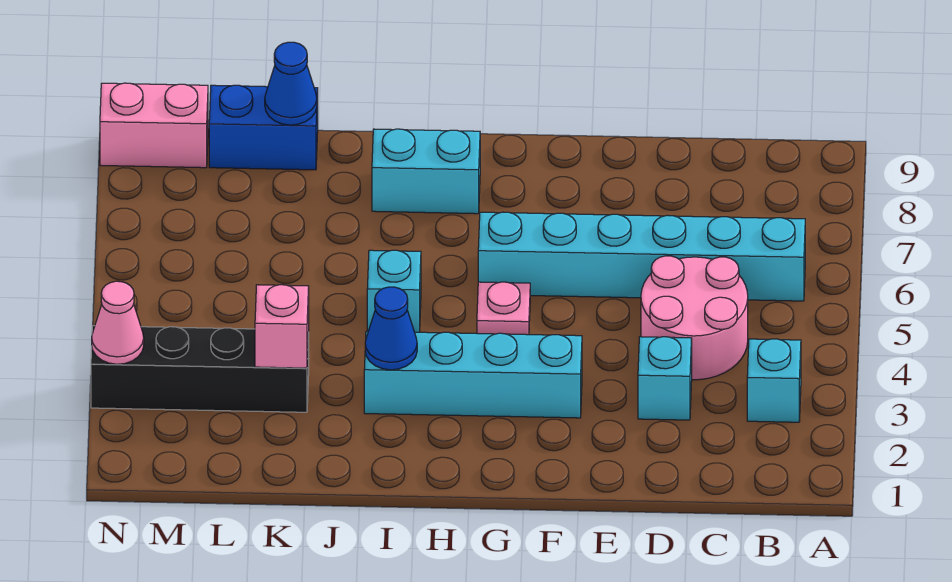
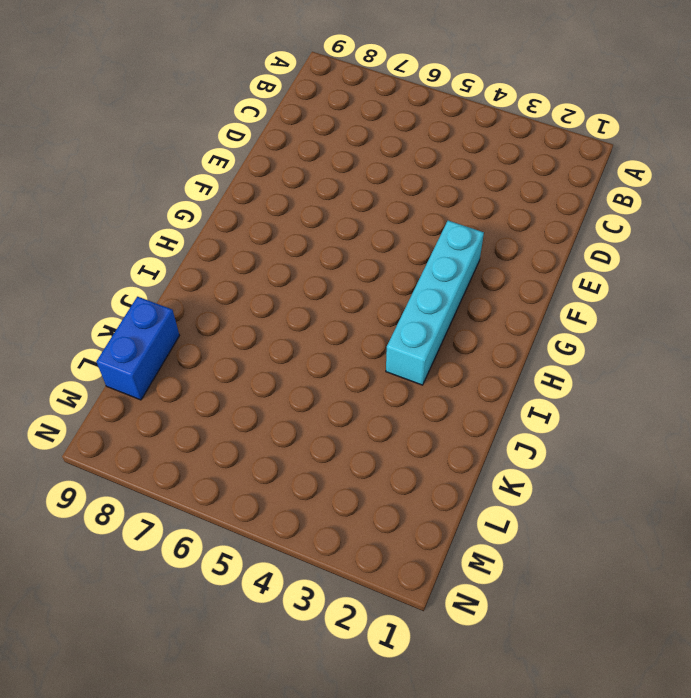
none -> cyan 1x1 brick [747,339,801,422]
none -> cyan 1x6 brick [478,212,805,301]
none -> pink 2x2 round brick [641,256,748,380]

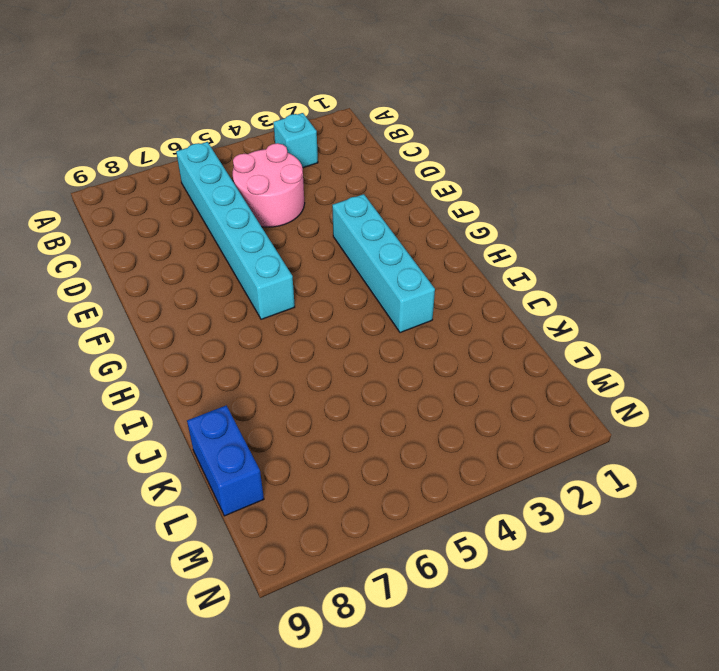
none -> cyan 1x1 brick [638,337,692,420]
none -> pink 1x1 plate [477,282,530,335]
none -> cyan 1x2 brick [372,129,480,214]

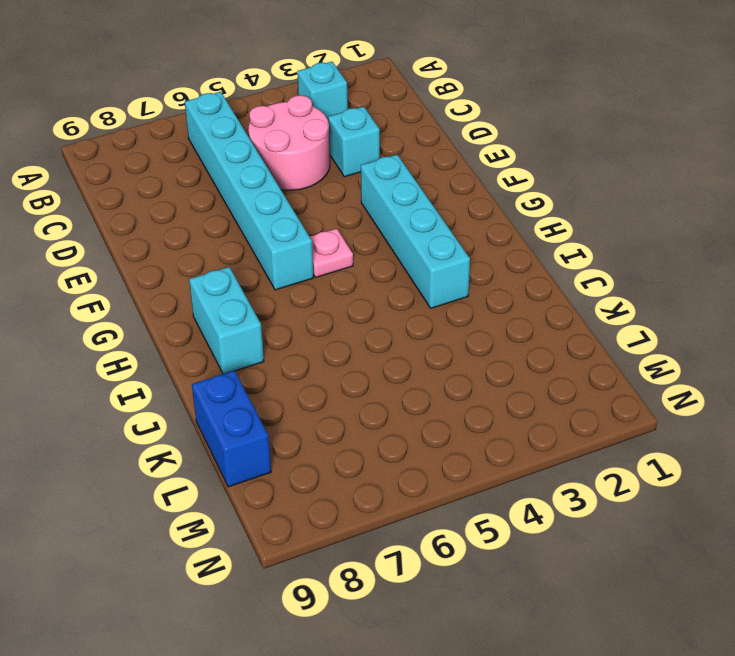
none -> cyan 1x1 brick [367,250,421,332]
none -> black 1x4 brick [91,326,309,412]
none -> pink 1x2 brick [100,83,208,168]

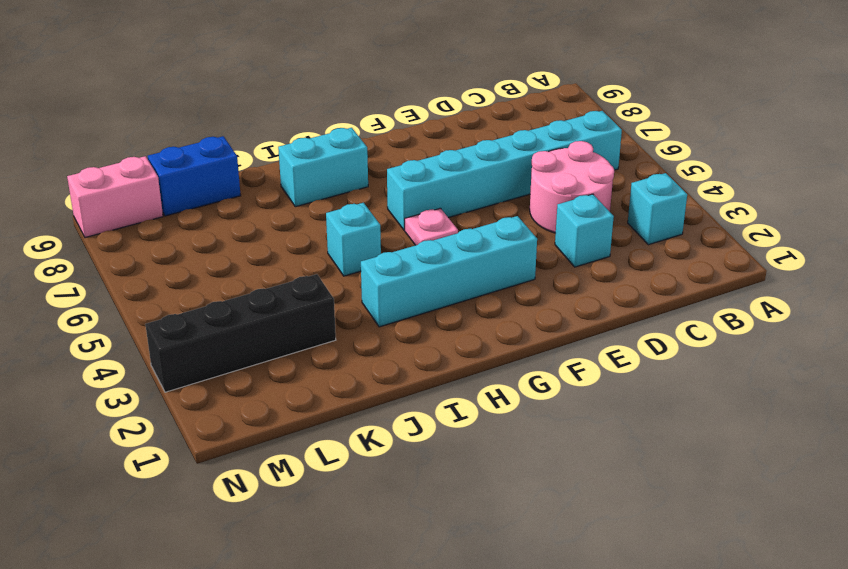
none -> blue 1x1 cone [365,287,417,370]
none -> pink 1x1 brick [255,285,309,368]
none -> blue 1x1 cone [265,42,317,125]

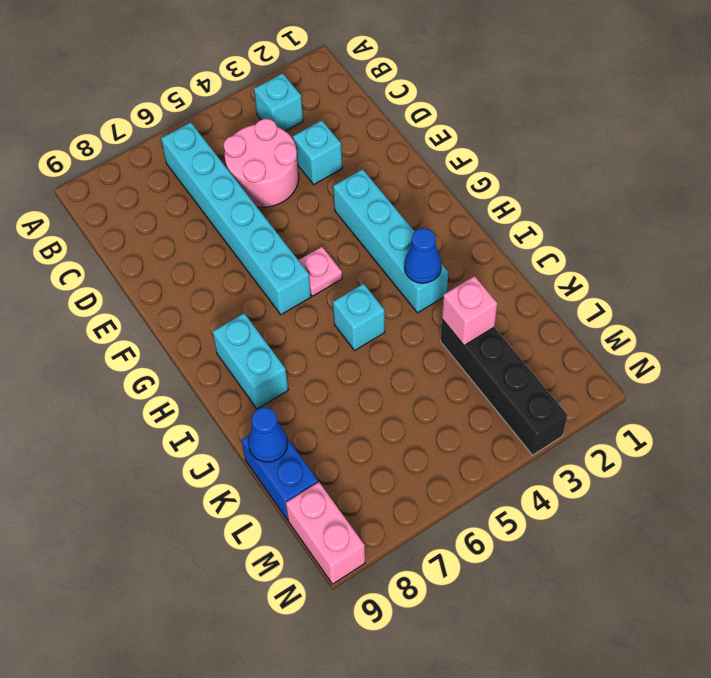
none -> pink 1x1 cone [92,281,144,364]

